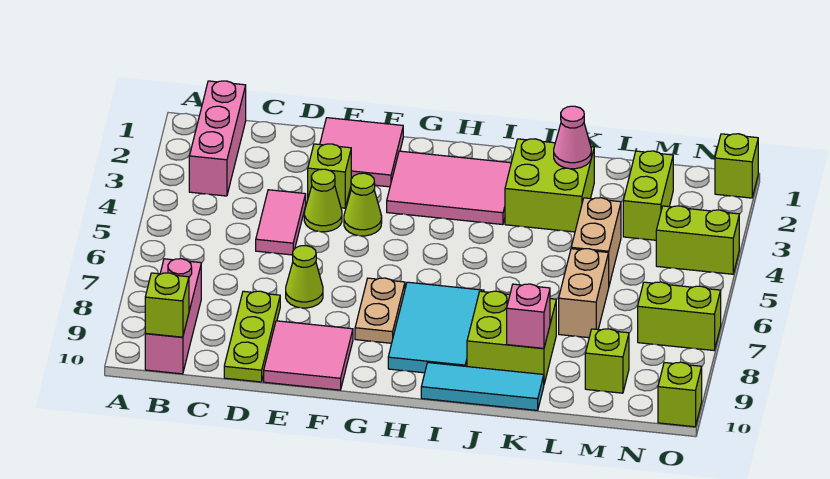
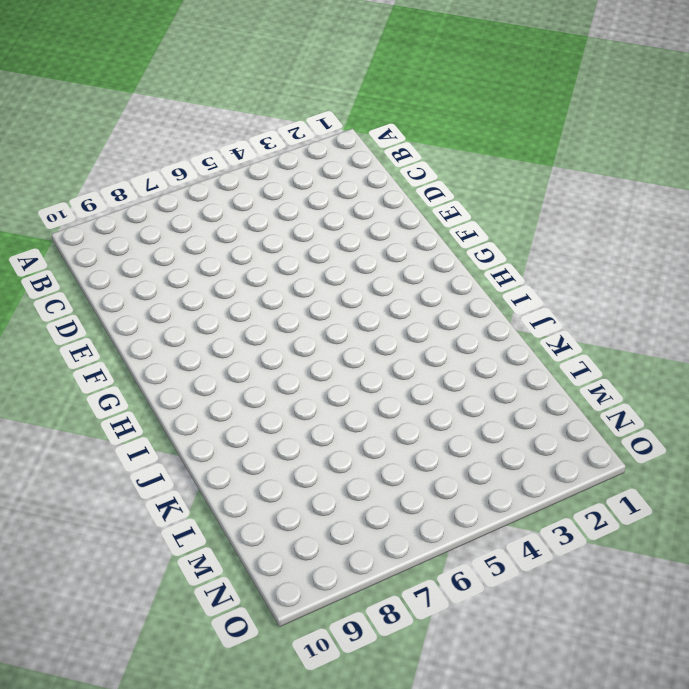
none -> pink 1x3 brick [189,81,246,196]
none -> pink 1x3 brick [145,259,201,374]
none -> pink 1x2 tile [256,190,306,255]

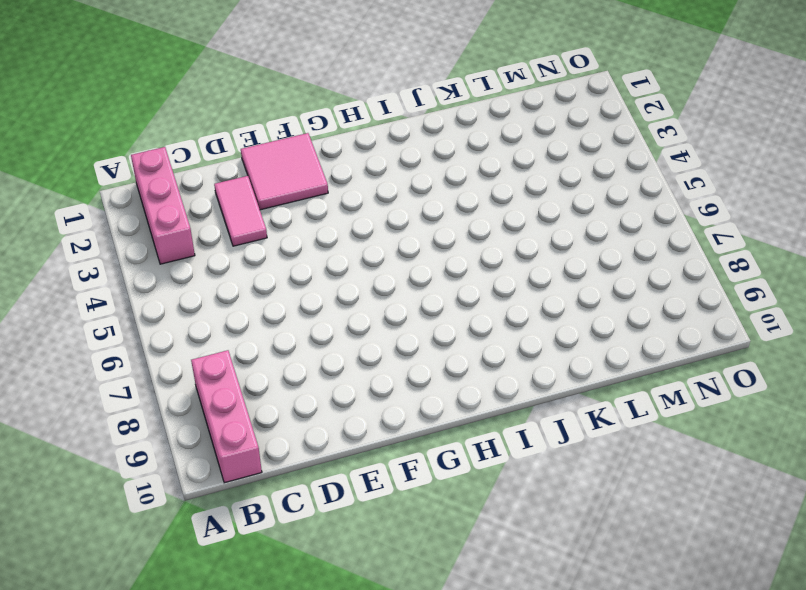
pink 1x2 tile [214,176,267,246] -> pink 1x2 tile moved to [256,190,306,255]
none -> lime 1x3 plate [224,291,280,382]
none -> lime 1x1 brick [308,144,351,208]
none -> lime 1x1 cone [304,169,342,232]

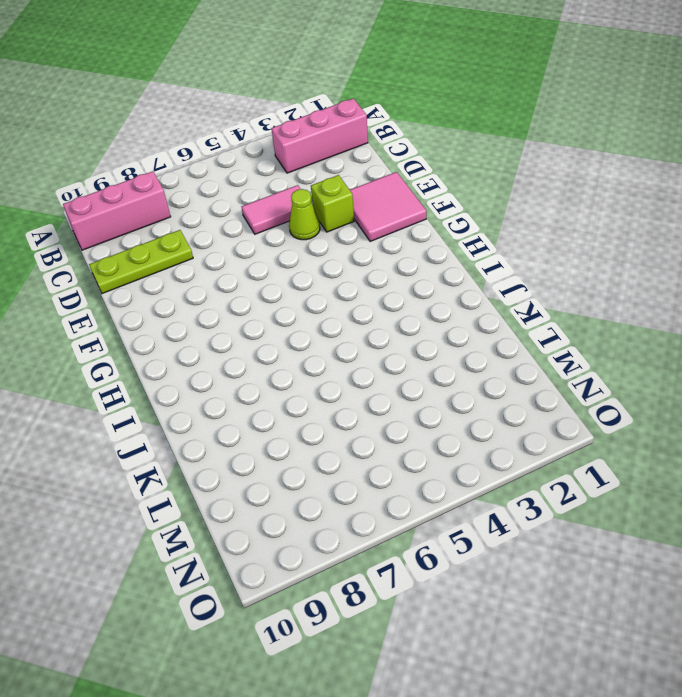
none -> lime 1x1 cone [286,246,323,308]
none -> pink 2x2 tile [264,321,353,390]
none -> lime 1x1 cone [344,173,382,236]

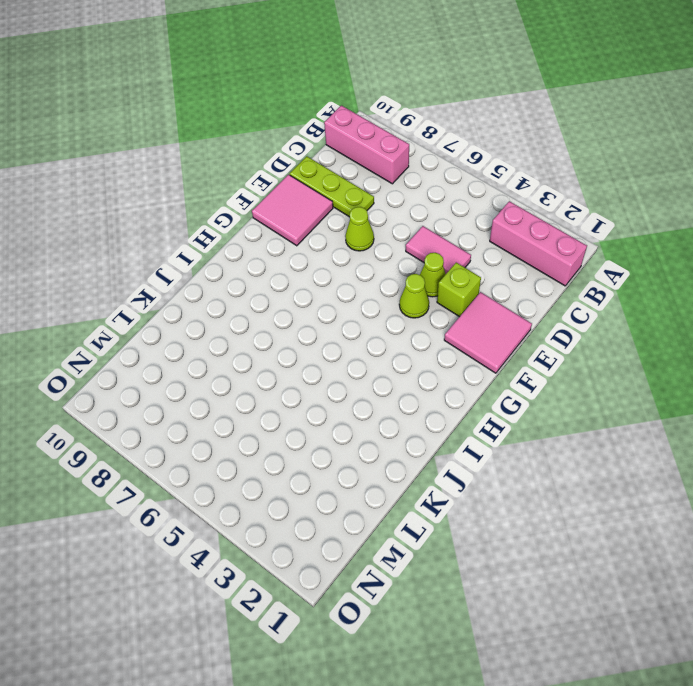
none -> pink 2x3 tile [387,151,511,225]
none -> tan 1x2 plate [355,278,405,343]
none -> cyan 2x3 tile [388,282,484,373]

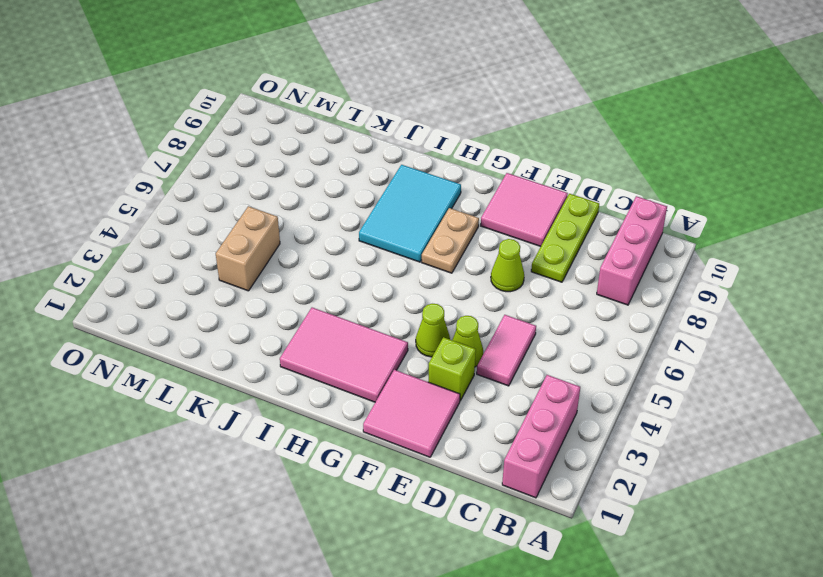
none -> cyan 1x3 tile [421,363,544,410]
none -> lime 2x2 brick [505,139,594,232]
none -> lime 2x2 brick [467,291,556,384]

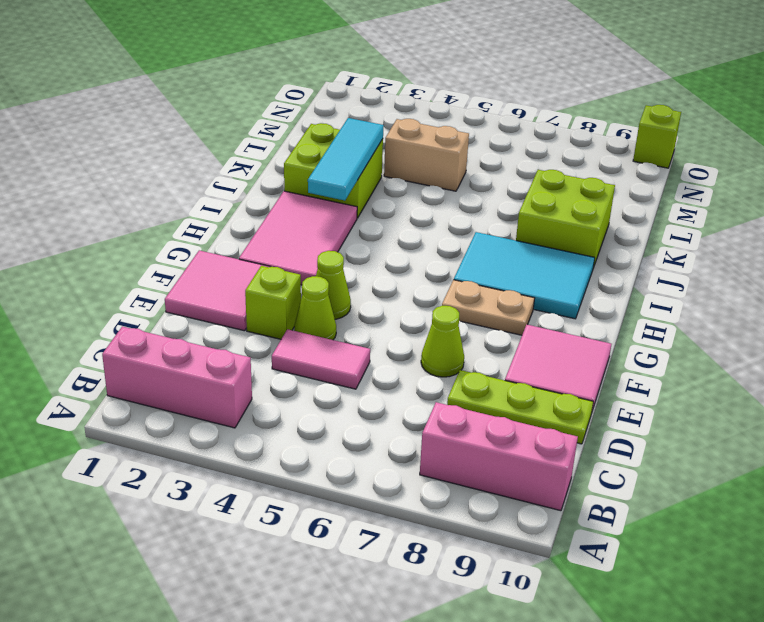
cyan 1x3 tile [308,118,384,201] -> cyan 1x3 tile moved to [421,363,544,410]
none -> tan 1x2 brick [559,249,609,338]
none -> lime 1x2 brick [623,151,673,240]
none -> lime 1x1 brick [585,329,629,393]

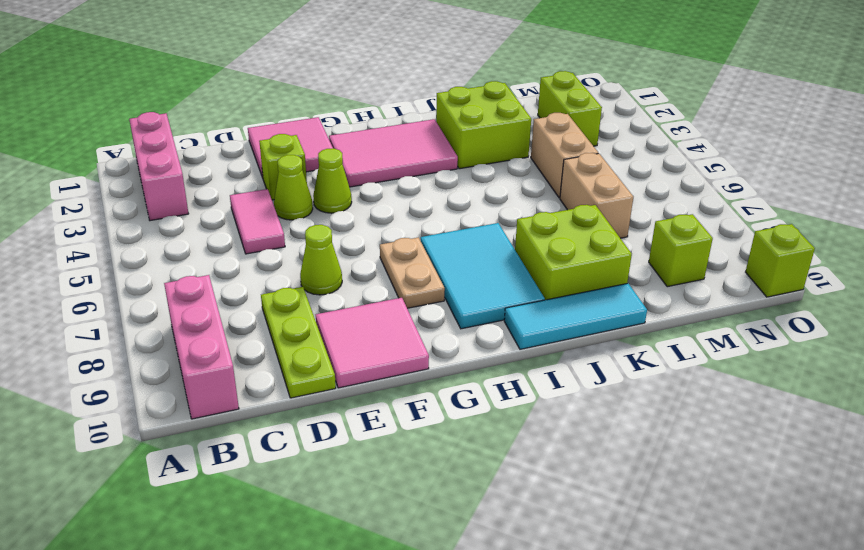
none -> lime 1x2 brick [656,206,739,274]
none -> lime 1x2 brick [638,282,721,350]
none -> lime 1x1 brick [715,134,758,198]

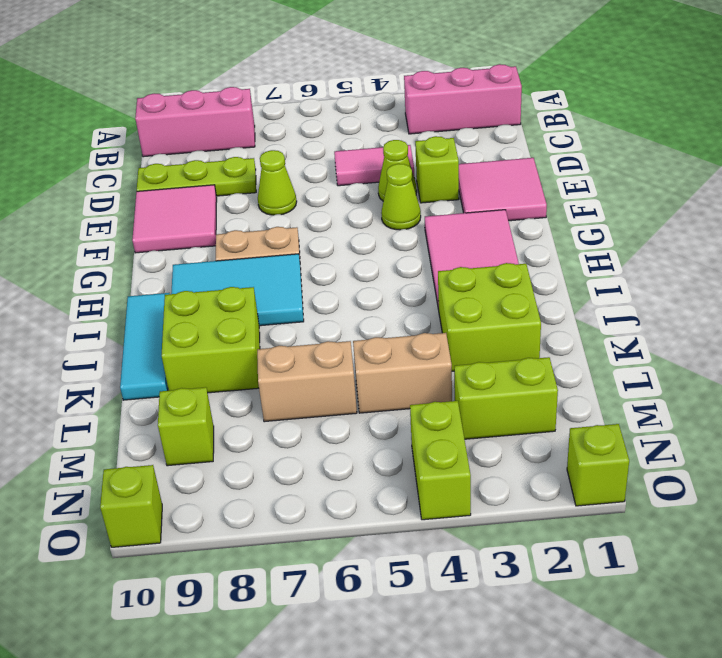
none -> lime 1x2 brick [638,282,721,350]
none -> lime 1x1 brick [145,273,189,337]
none -> pink 1x1 cone [554,106,591,169]

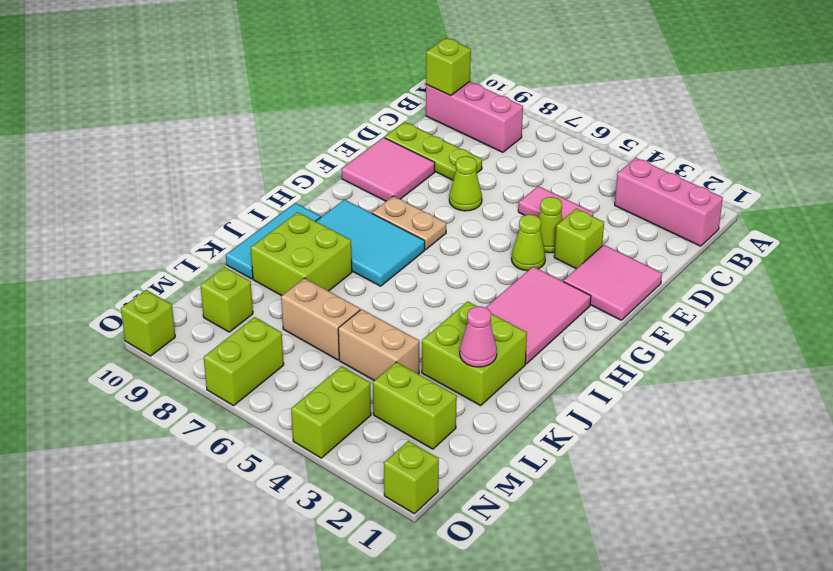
none -> pink 1x1 brick [507,284,550,348]

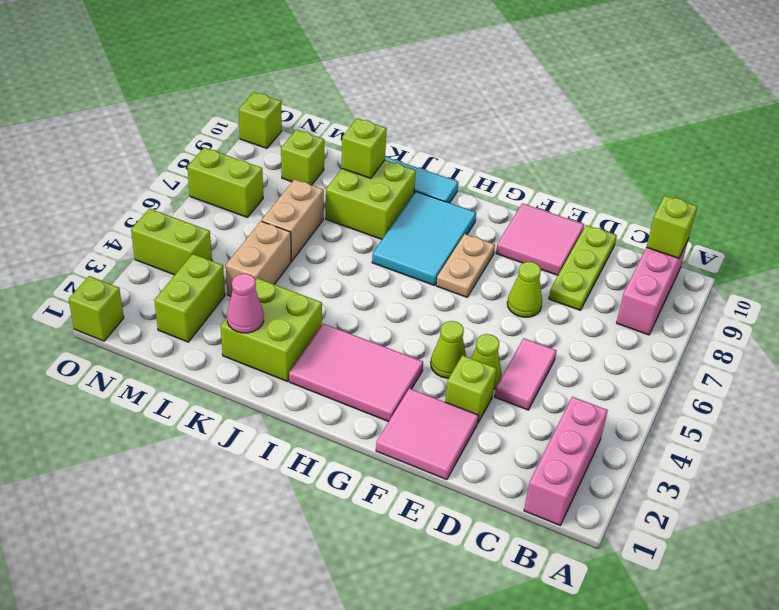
lime 1x1 brick [342,118,387,178] -> pink 1x1 brick [507,284,550,348]

